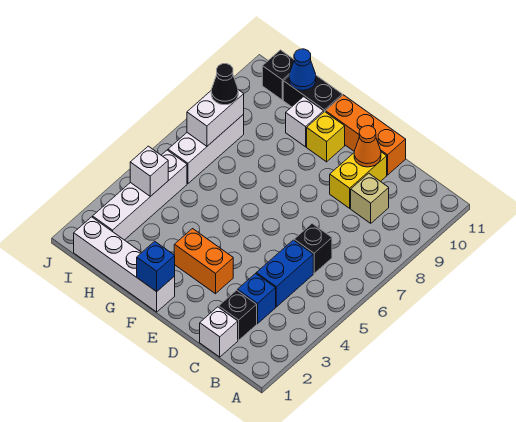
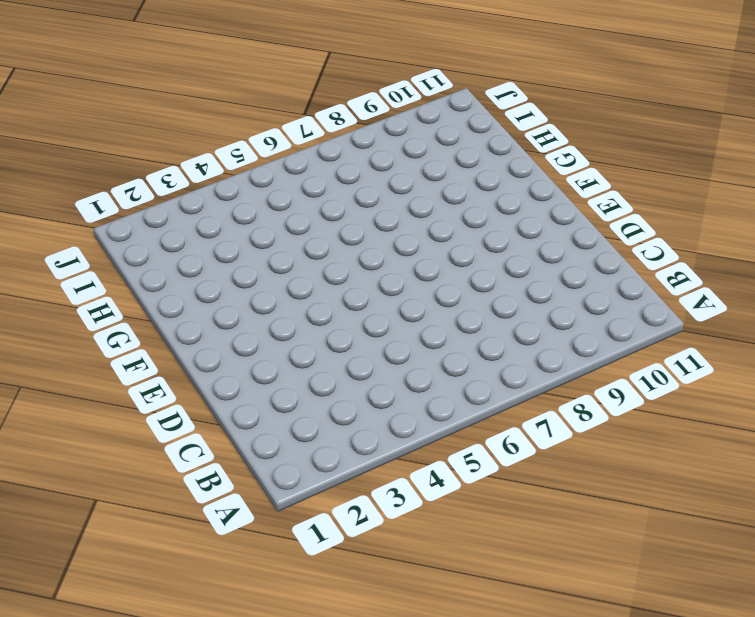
none -> white 1x1 brick [200,307,238,357]
none -> black 1x1 brick [219,290,257,340]
none -> blue 1x1 brick [238,274,276,324]

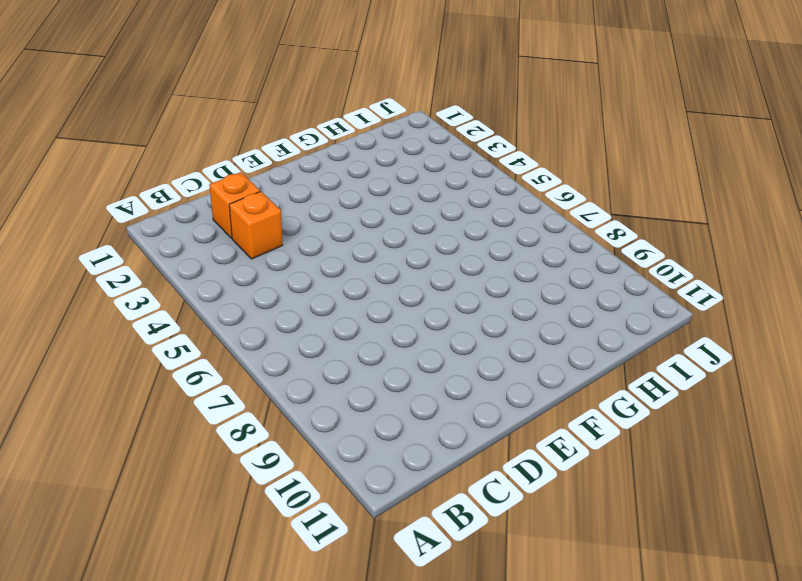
orange 1x1 brick [209,172,260,238] -> black 1x1 brick [219,290,257,340]
orange 1x1 brick [229,191,282,259] -> blue 1x1 brick [238,274,276,324]
none -> white 1x1 brick [200,307,238,357]
none -> blue 1x2 brick [256,240,313,307]
none -> black 1x1 brick [294,224,332,273]

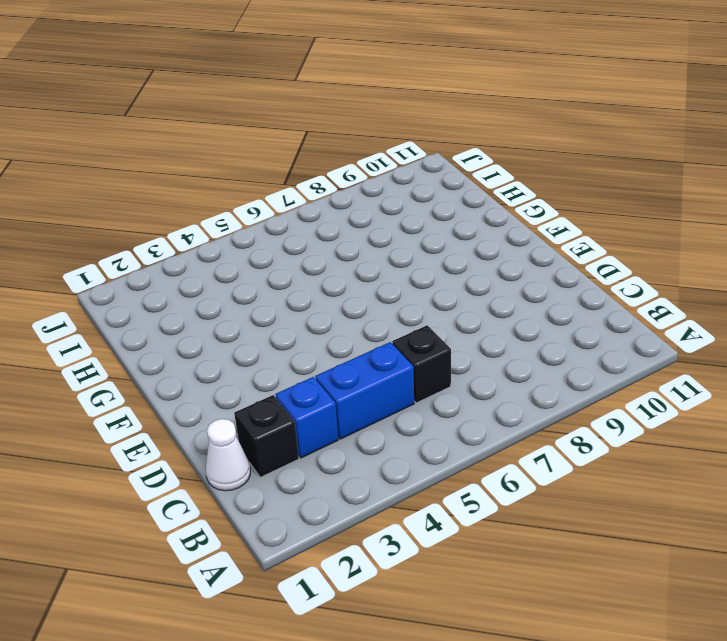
white 1x1 cone [206,419,250,491] -> white 1x1 brick [200,307,238,357]
none -> tan 1x1 brick [351,173,389,223]
none -> yellow 1x2 brick [330,152,387,208]
none -> orange 1x3 brick [325,95,406,175]

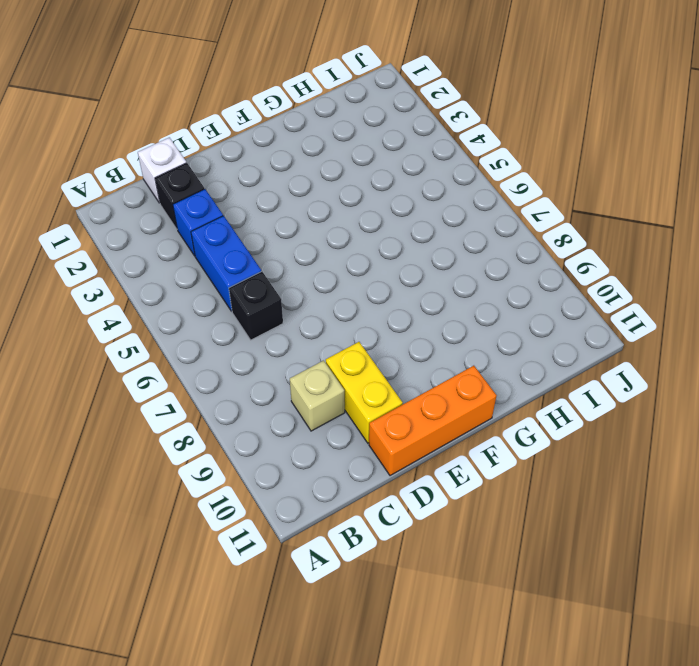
none -> orange 1x2 brick [174,229,233,294]
none -> white 1x4 brick [74,217,175,312]
none -> yellow 1x1 brick [307,112,345,162]

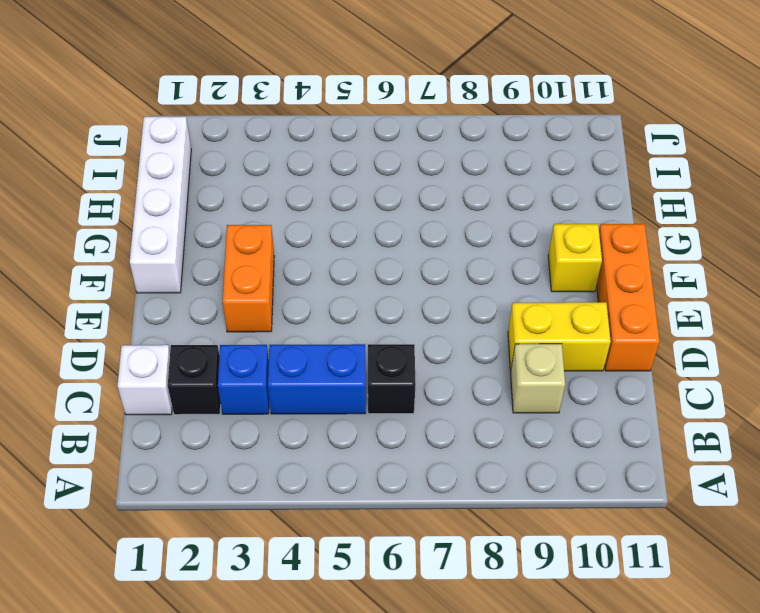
none -> white 1x1 brick [286,97,324,147]
none -> black 1x2 brick [283,76,342,112]
none -> white 1x4 brick [93,150,187,240]

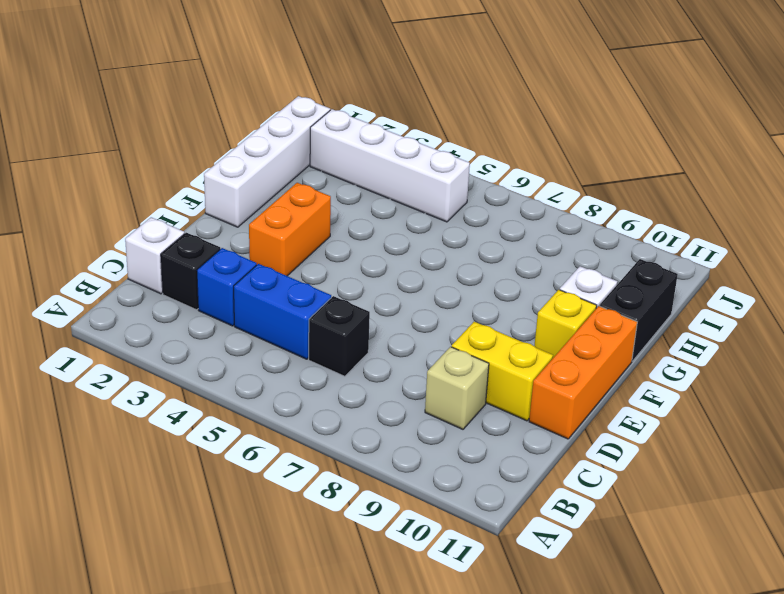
none -> white 1x3 brick [168,114,244,183]
none -> black 1x1 brick [262,50,294,100]
none -> orange 1x1 cone [354,126,381,167]

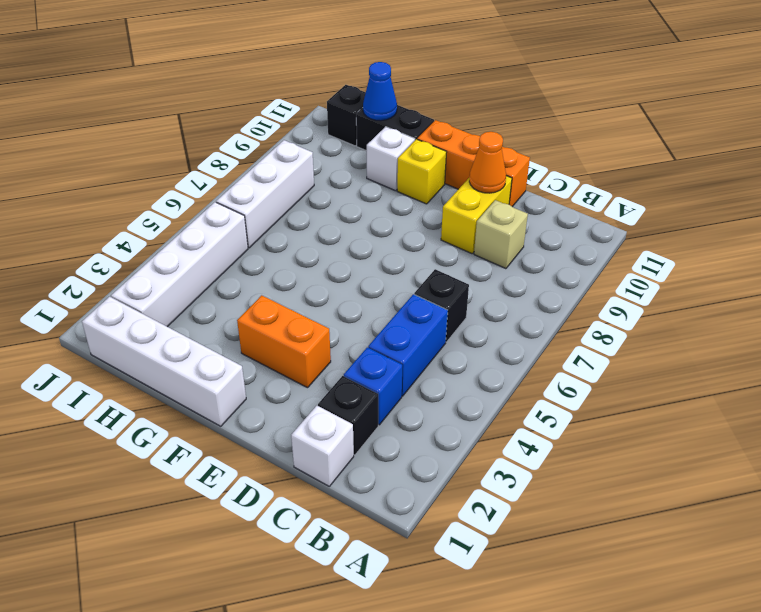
none -> blue 1x1 brick [137,241,175,292]
none -> white 1x1 brick [130,146,168,196]
none -> white 1x2 brick [187,90,244,146]

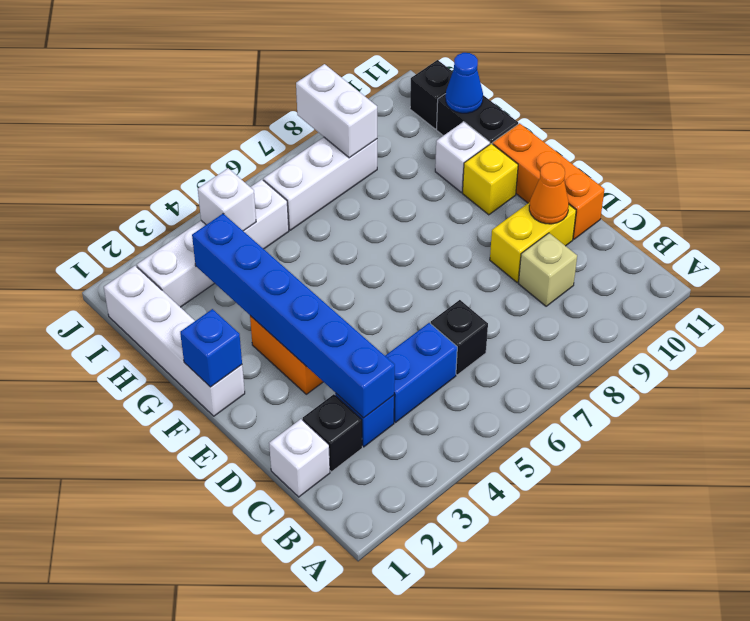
blue 1x6 brick [192,214,395,418] -> none
white 1x2 brick [296,64,377,158] -> white 1x2 brick turned to [187,90,244,146]
none -> black 1x1 cone [211,64,238,105]

